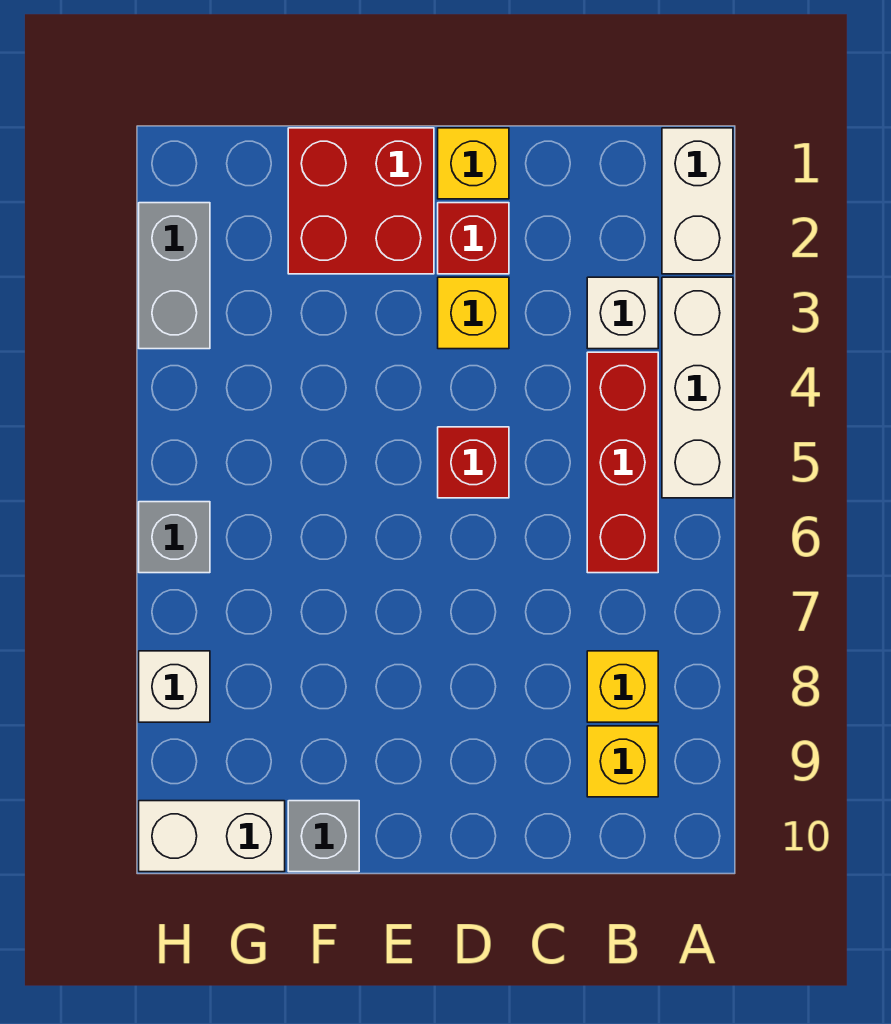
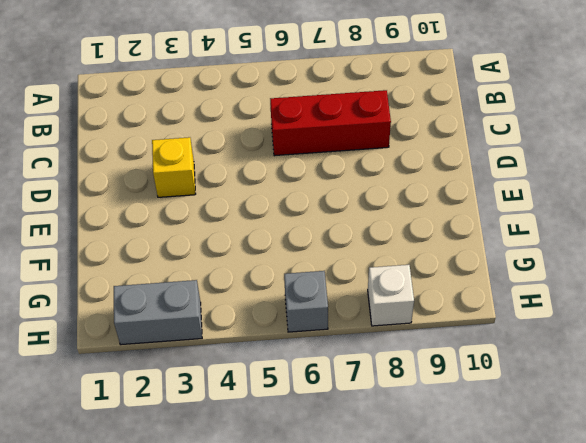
red 1x3 brick [270,90,391,156] -> red 1x3 brick moved to [587,352,658,573]
none -> white 1x2 brick [662,128,733,274]
none -> white 1x3 brick [662,277,733,498]
none -> white 1x1 brick [587,277,658,349]

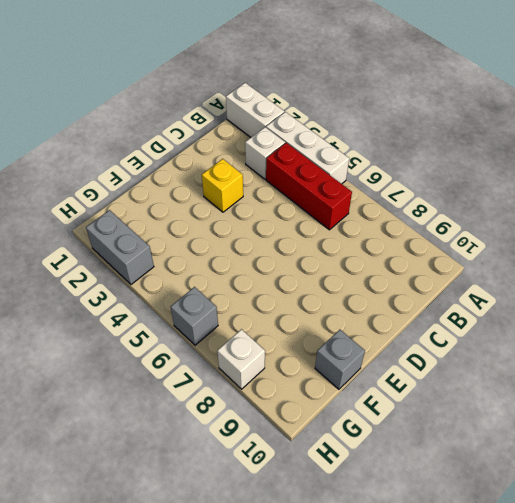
none -> yellow 1x1 brick [587,651,658,722]
none -> yellow 1x1 brick [587,726,658,797]
none -> yellow 1x1 brick [438,128,509,199]

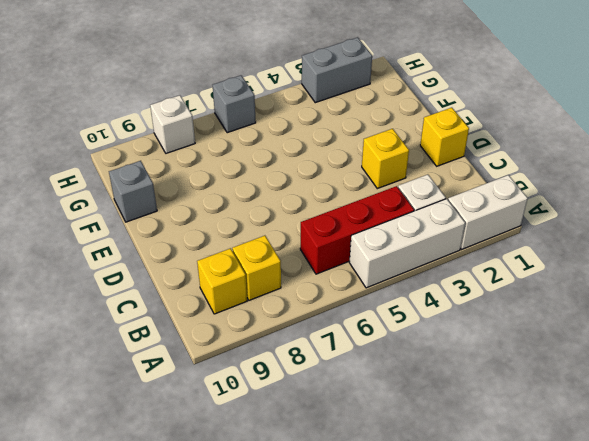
none -> red 1x1 brick [438,203,509,274]
none -> red 1x1 brick [438,427,509,498]
none -> red 2x2 brick [288,128,434,274]

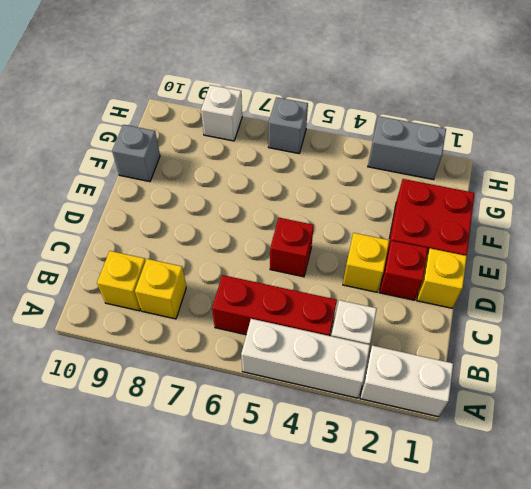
none -> white 1x2 brick [139,801,285,872]

